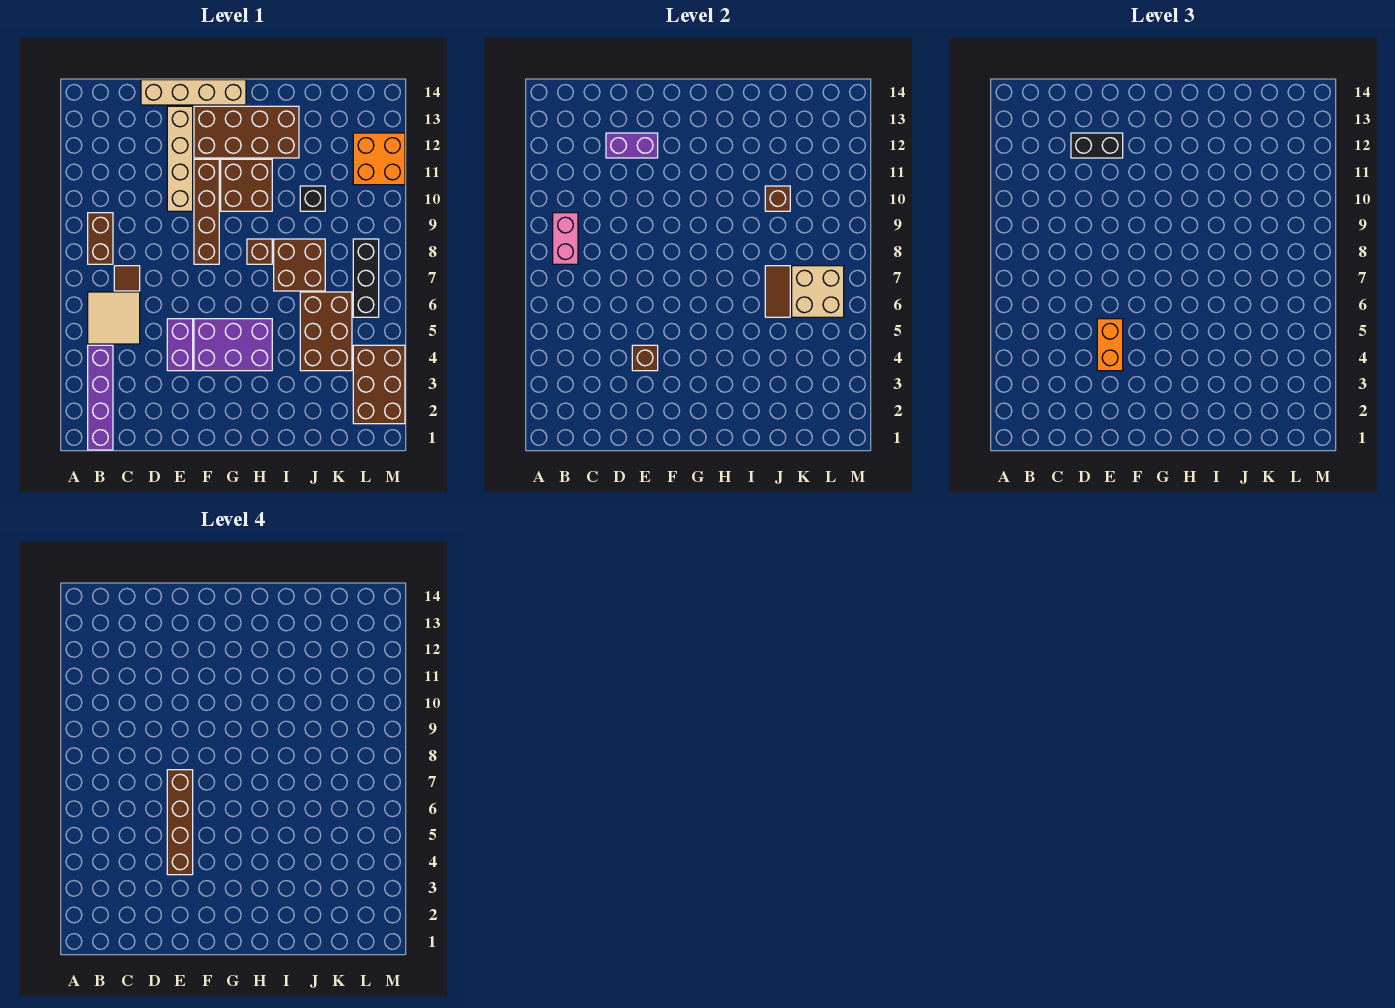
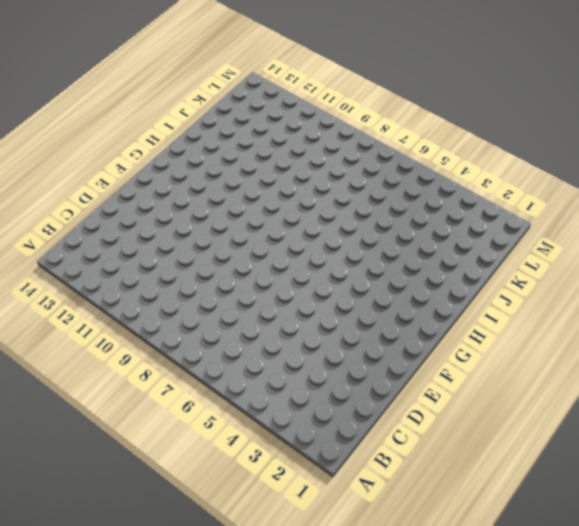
none -> purple 1x4 brick [88,345,113,450]
none -> tan 2x2 tile [88,292,140,344]
none -> brown 1x2 brick [88,213,113,264]

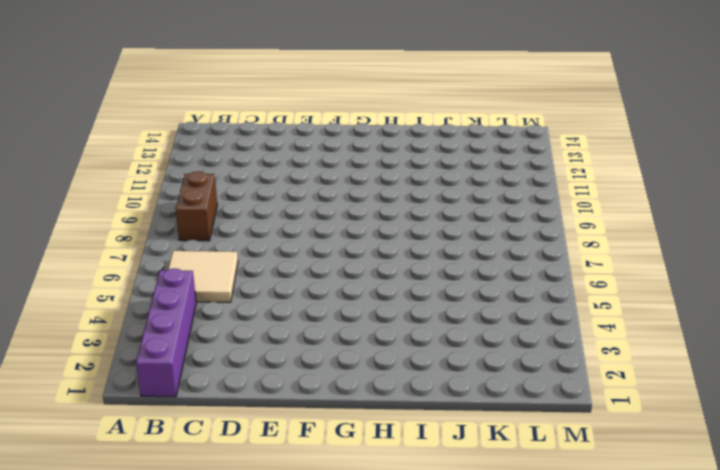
none -> brown 1x1 tile [114,266,140,291]
none -> tan 1x4 brick [141,80,246,105]
none -> purple 1x2 brick [167,319,193,371]

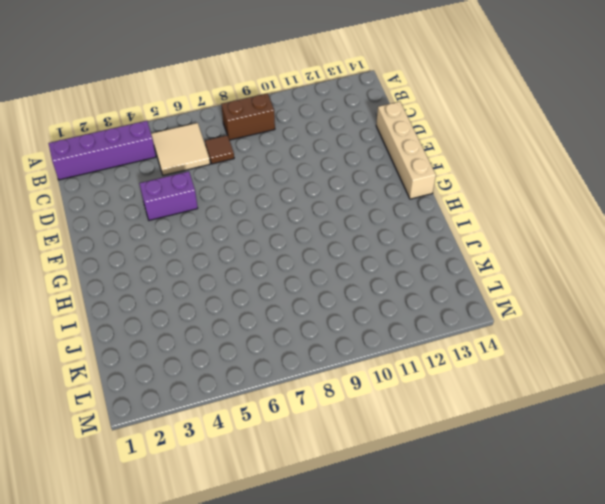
none -> tan 1x4 brick [167,106,193,211]
none -> purple 2x3 brick [194,319,272,371]
none -> brown 1x4 brick [194,159,219,264]

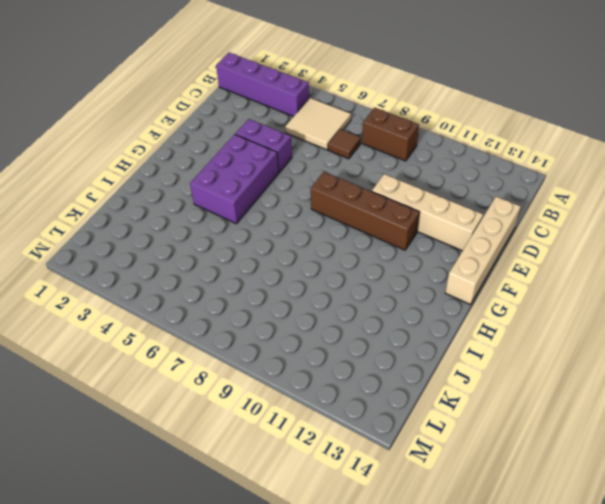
none -> brown 2x4 brick [194,106,299,158]
none -> brown 2x2 brick [221,159,272,211]
none -> brown 1x1 brick [247,239,272,264]

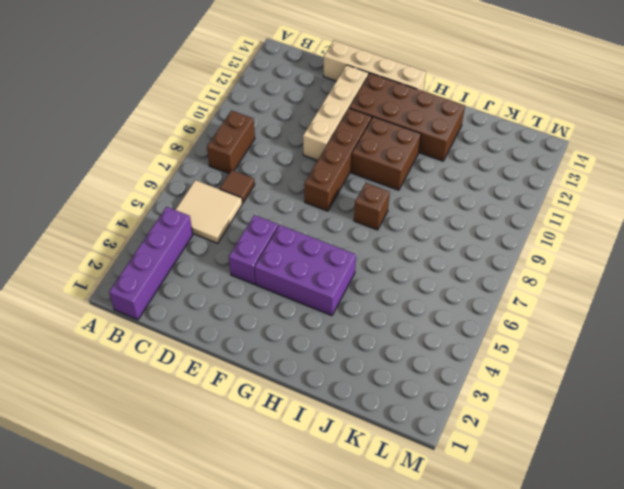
none -> brown 2x2 brick [274,239,325,291]
none -> brown 2x3 brick [300,292,352,371]
none -> black 1x1 brick [300,186,325,211]

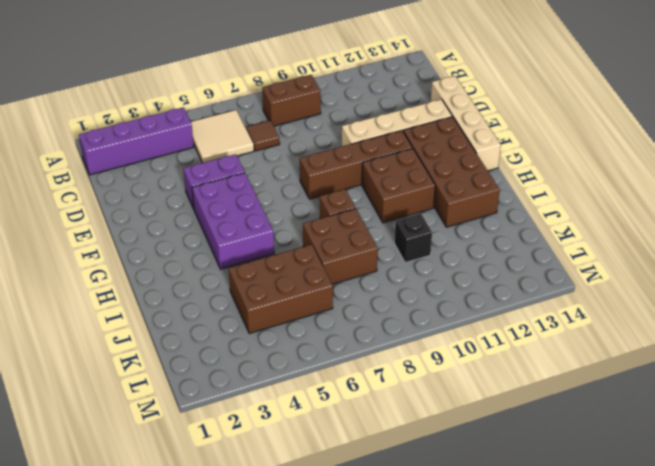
none -> brown 2x3 brick [353,345,405,424]
none -> black 1x3 brick [353,239,379,317]
none -> orange 2x2 brick [353,133,405,185]

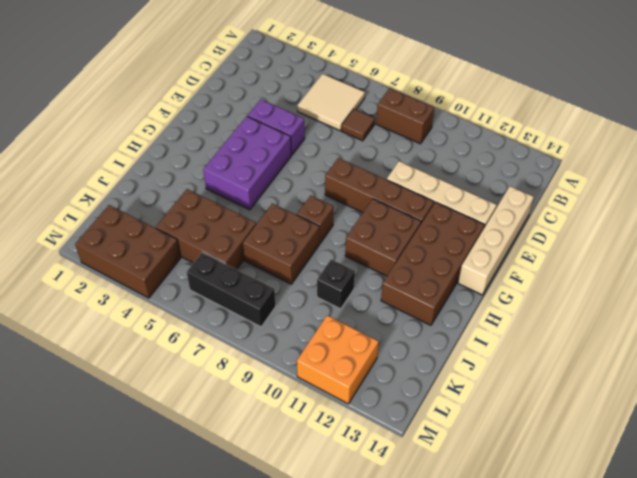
none -> purple 1x4 brick [88,345,113,450]
none -> pink 1x2 brick [553,213,578,264]
none -> purple 1x2 brick [606,133,658,158]

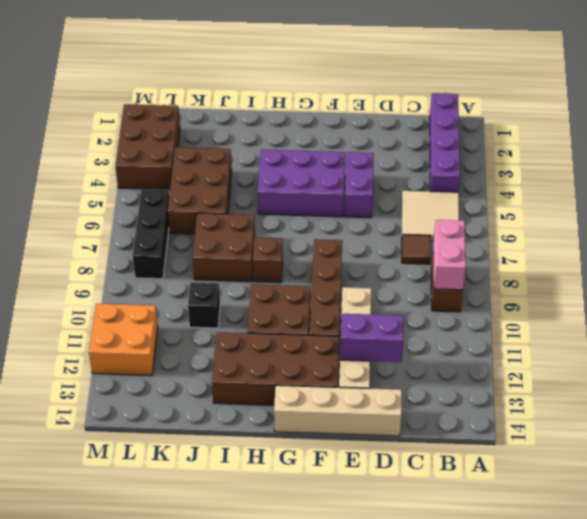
none -> brown 1x1 brick [632,345,658,371]
none -> brown 1x2 tile [765,266,790,317]
none -> brown 1x1 brick [765,186,790,211]

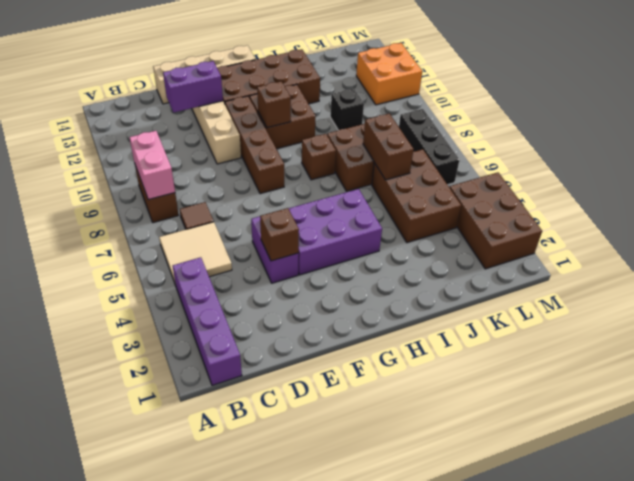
brown 1x1 brick [257,81,291,128] -> brown 1x1 brick moved to [765,186,790,211]
brown 1x2 brick [363,113,414,180] -> brown 1x2 tile [765,266,790,317]
none -> tan 2x2 brick [792,266,844,317]
none -> black 1x2 brick [1071,133,1123,158]
none -> orange 1x2 brick [1097,319,1123,371]

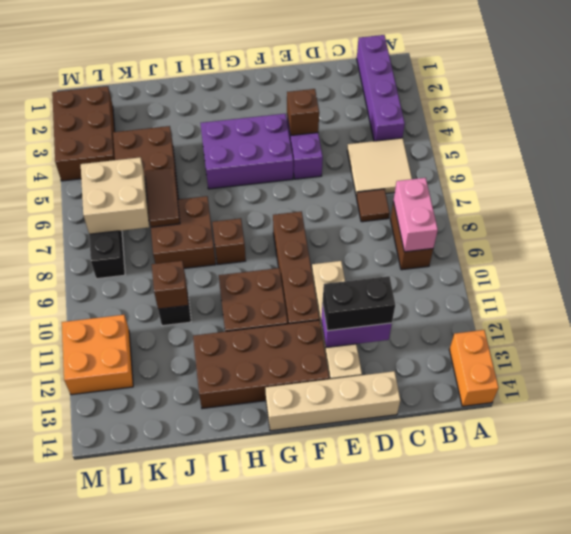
orange 1x2 brick [449,330,499,406] -> orange 1x2 brick moved to [1097,319,1123,371]
none -> brown 1x4 brick [167,770,193,875]

